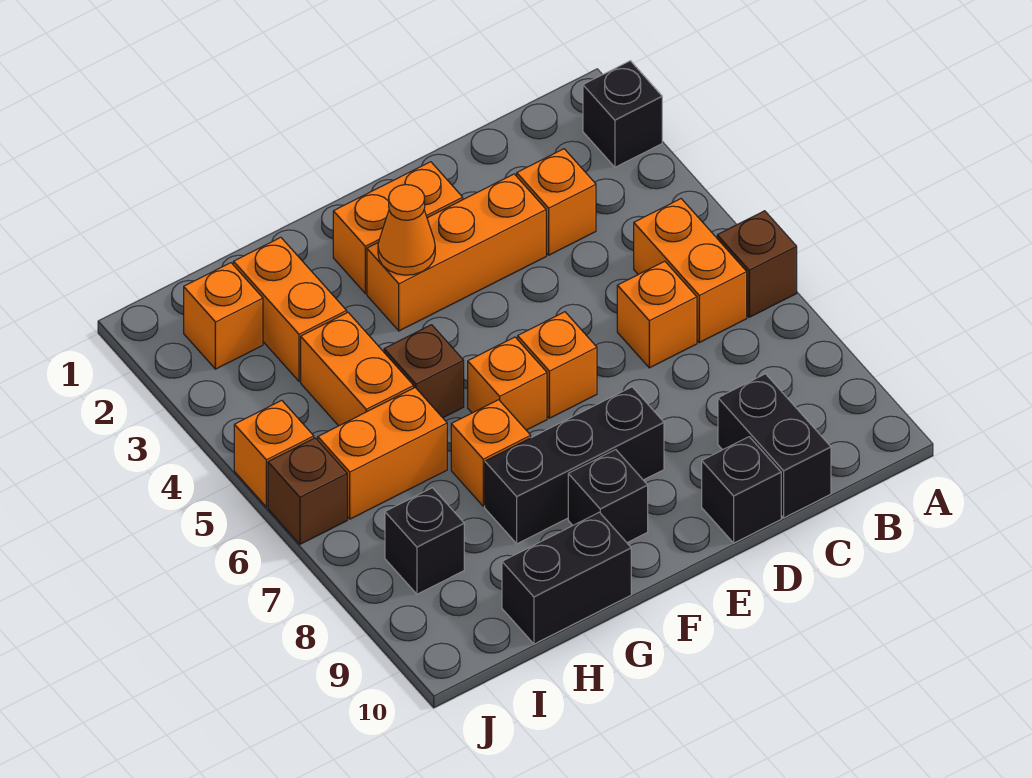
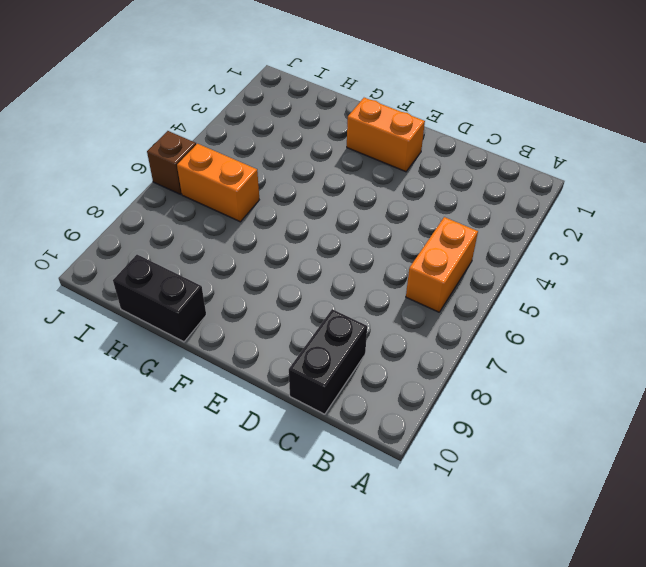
none -> black 1x1 brick [583,61,662,167]
none -> brown 1x1 brick [717,211,797,317]
none -> orange 1x1 brick [517,149,596,255]

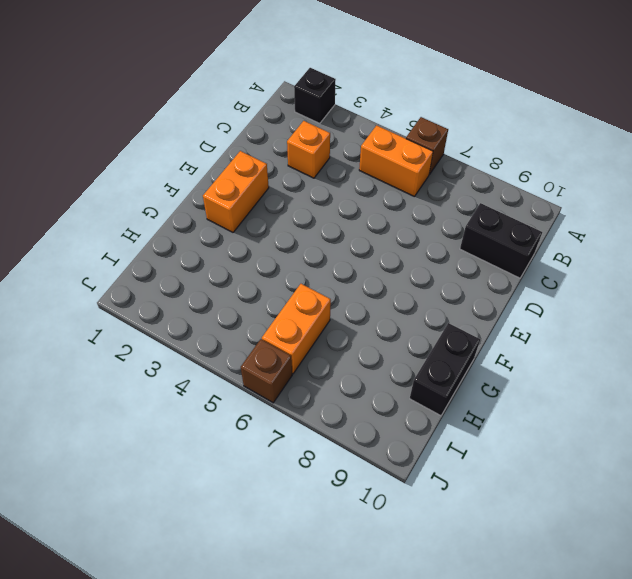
none -> orange 1x1 brick [617,261,697,368]
none -> orange 1x3 brick [367,174,546,331]
none -> black 1x1 brick [702,437,781,543]

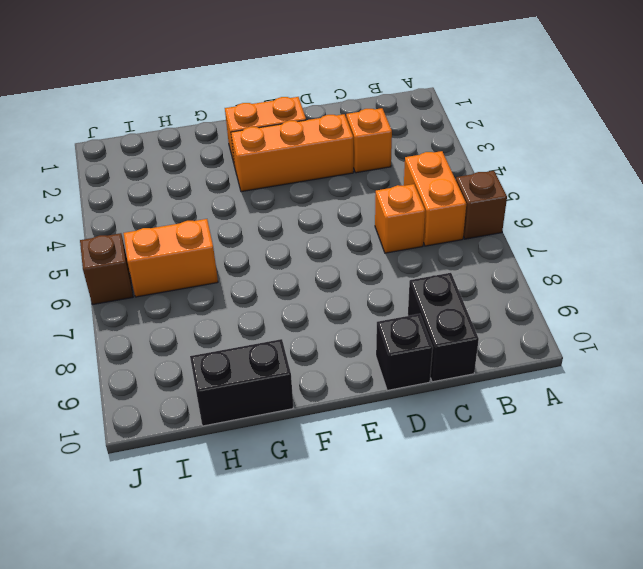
none -> black 1x1 brick [583,61,662,167]
none -> orange 1x1 brick [518,312,597,418]
none -> black 1x3 brick [485,387,664,544]

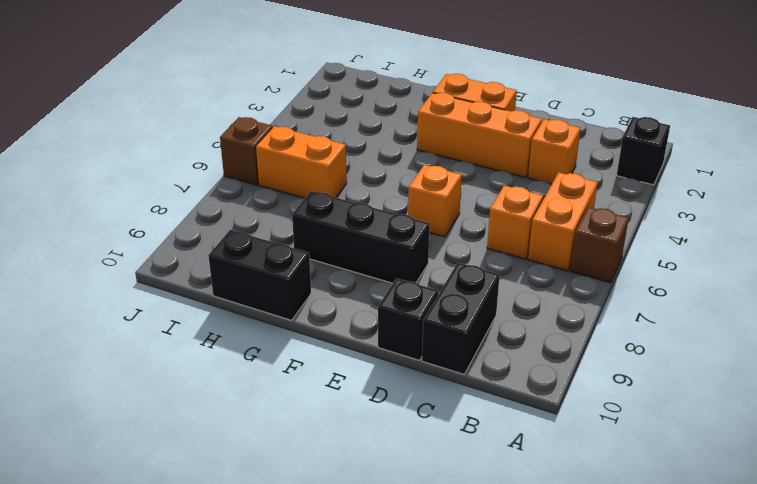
none -> orange 1x1 brick [468,337,547,430]
none -> black 1x1 brick [568,450,648,543]
none -> brown 1x1 brick [384,325,464,418]

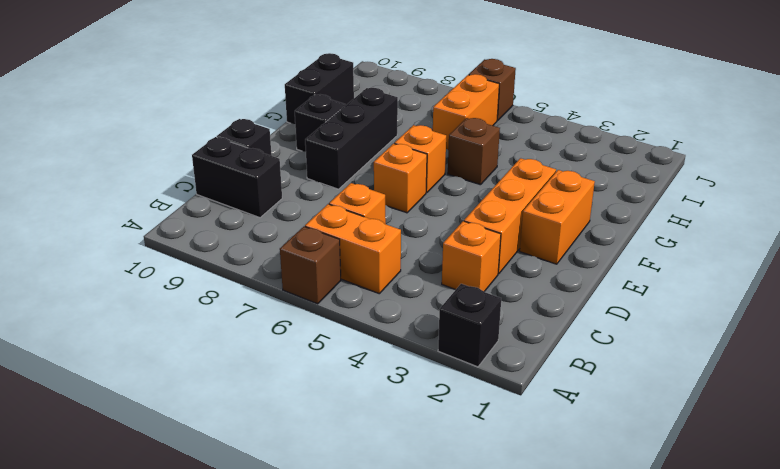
none -> orange 1x1 brick [451,400,531,506]
none -> orange 1x2 brick [233,237,347,381]
none -> orange 1x2 brick [301,313,414,426]

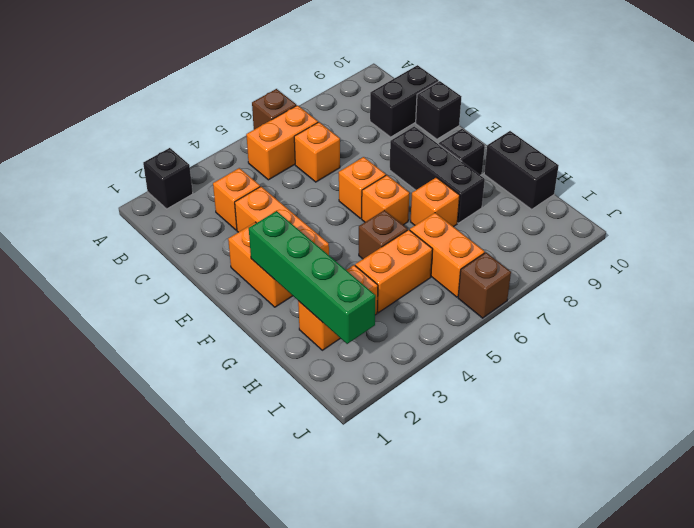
green 1x4 brick [249,211,376,344] -> none
none -> orange 1x1 brick [184,263,263,369]
none -> black 1x1 brick [385,488,464,594]
none -> orange 1x1 brick [234,400,314,507]

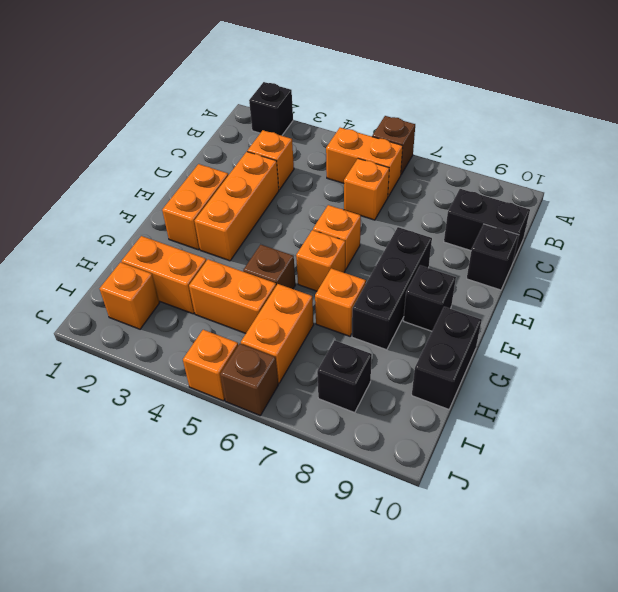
none -> orange 1x1 cone [378,185,435,275]

